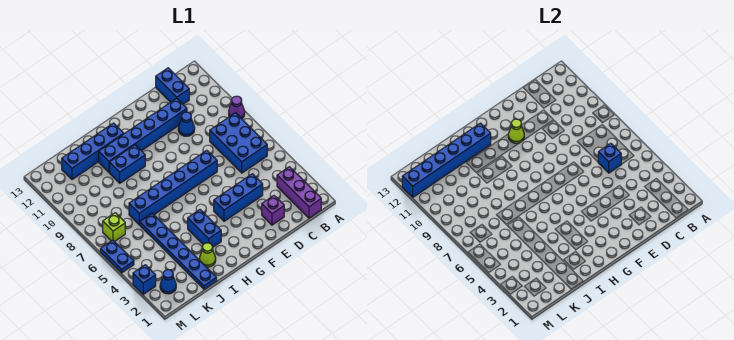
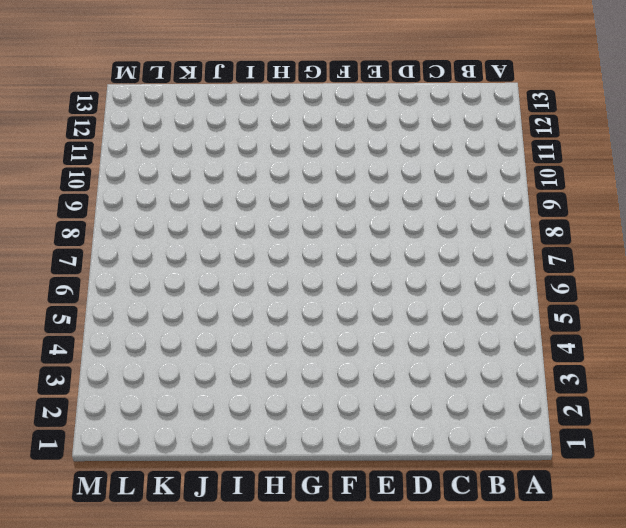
none -> purple 1x1 cone [229,96,245,119]
none -> purple 1x3 brick [277,167,321,218]
none -> blue 2x3 brick [210,113,267,173]

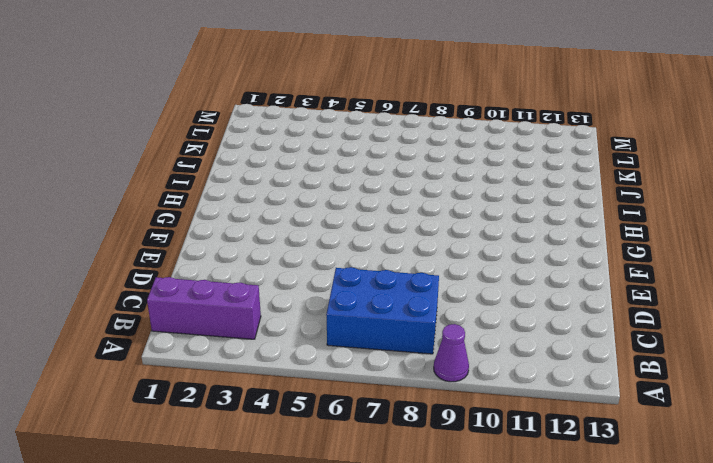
none -> blue 1x2 brick [156,68,189,104]
none -> purple 1x1 brick [262,196,284,225]
none -> blue 1x3 brick [214,174,263,221]

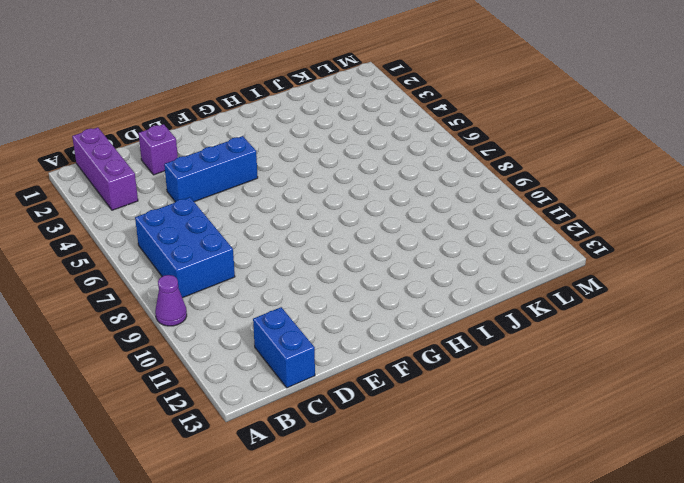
none -> blue 1x1 cone [178,112,195,136]
none -> blue 1x6 brick [99,98,187,173]
none -> blue 1x6 brick [129,150,217,224]

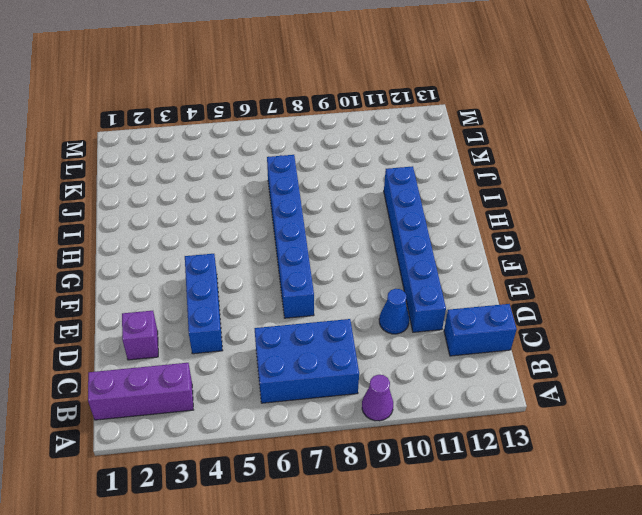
none -> blue 1x2 brick [188,210,221,247]
none -> blue 1x2 brick [110,145,145,183]
none -> blue 1x4 brick [62,123,124,180]

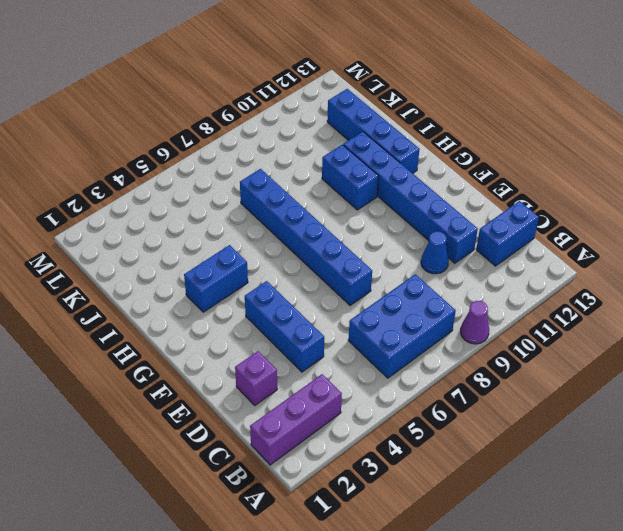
none -> lime 1x1 cone [199,243,216,267]
none -> blue 1x6 plate [139,214,217,289]
none -> blue 1x1 cone [160,270,176,294]

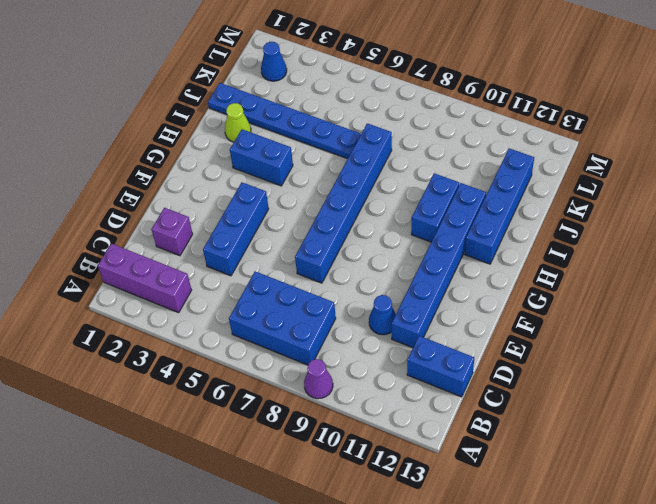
none -> lime 1x1 brick [103,213,125,242]
none -> blue 1x1 brick [133,265,156,294]
none -> blue 1x2 plate [100,240,134,273]

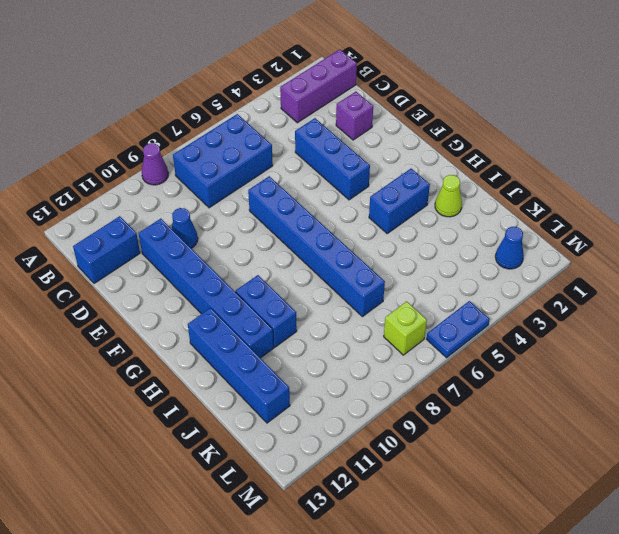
none -> blue 1x6 plate [139,214,217,289]
none -> blue 1x1 brick [133,265,156,294]
none -> blue 1x1 brick [598,143,621,173]

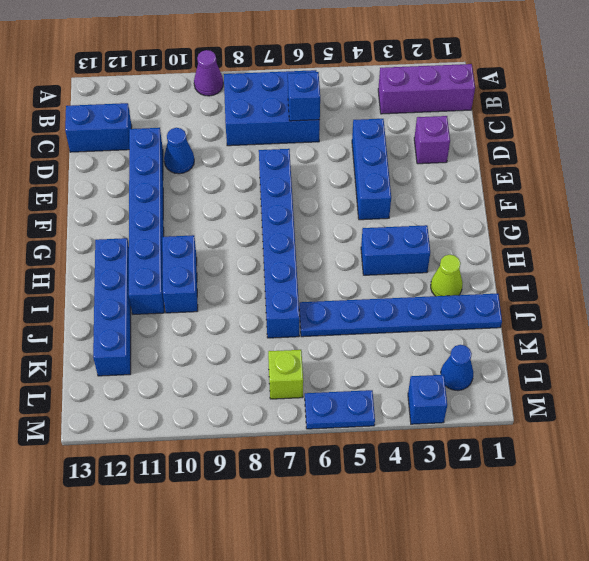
none -> lime 1x1 cone [508,119,524,143]
none -> blue 1x6 brick [402,123,491,197]

